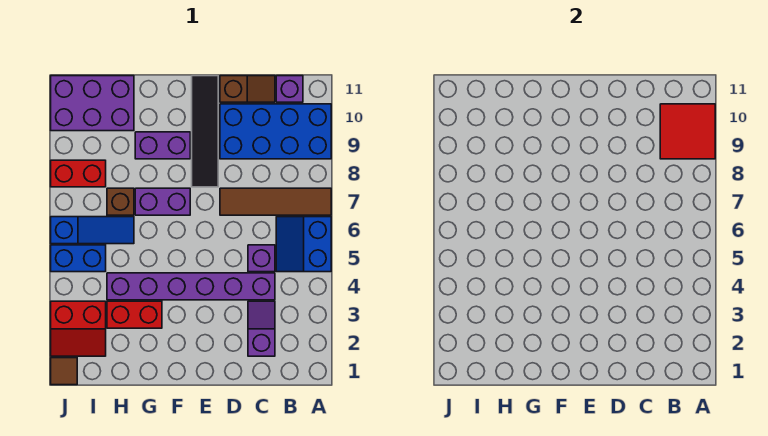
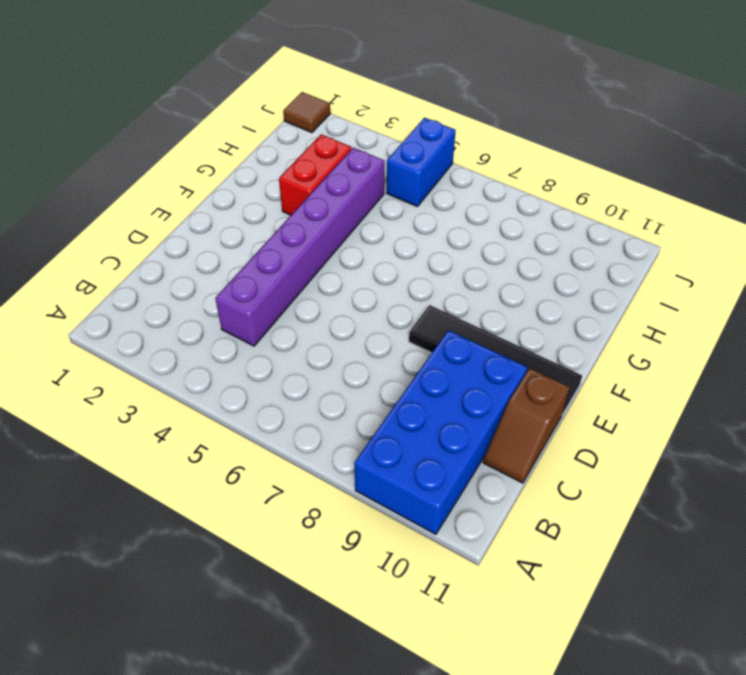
none -> blue 2x2 slope [276,217,331,272]
none -> brown 1x4 tile [220,188,331,215]
none -> purple 1x1 brick [276,76,303,102]

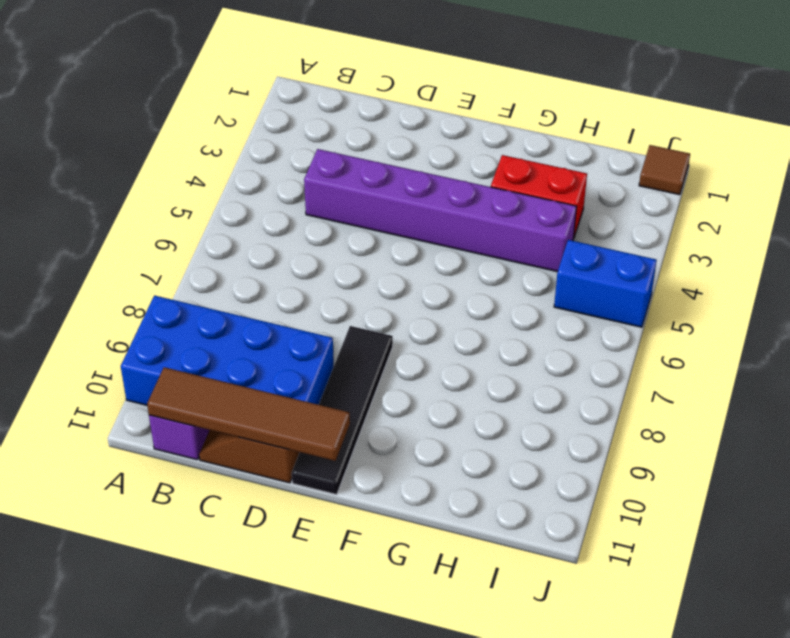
brown 1x4 tile [147,367,350,461] -> brown 1x4 tile moved to [220,188,331,215]
none -> blue 2x2 slope [276,217,331,272]
none -> purple 1x2 slope [248,301,275,356]
none -> purple 1x1 brick [248,245,275,272]

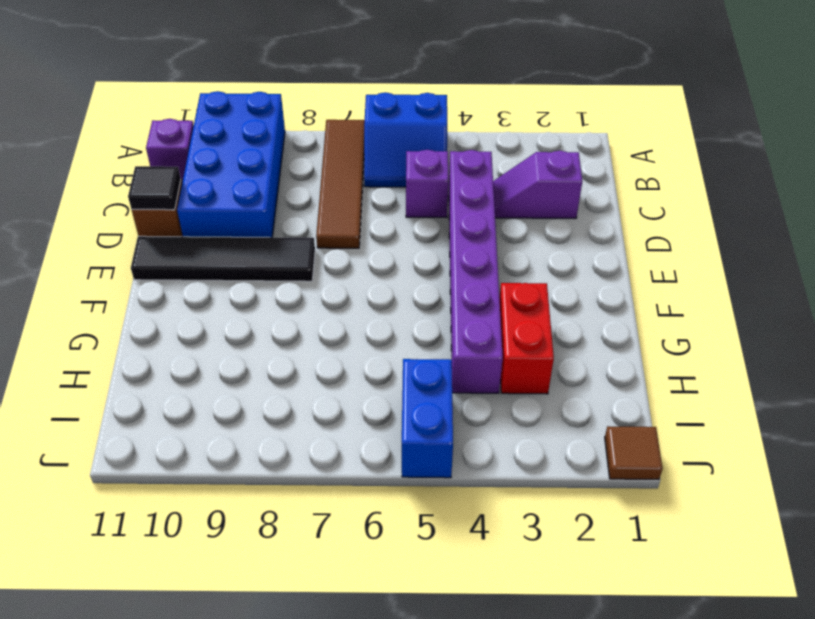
black 1x1 tile [128,166,181,210] -> none
none -> purple 1x2 brick [135,188,190,215]
none -> purple 1x2 brick [135,132,190,159]
none -> blue 1x3 slope [51,217,134,244]

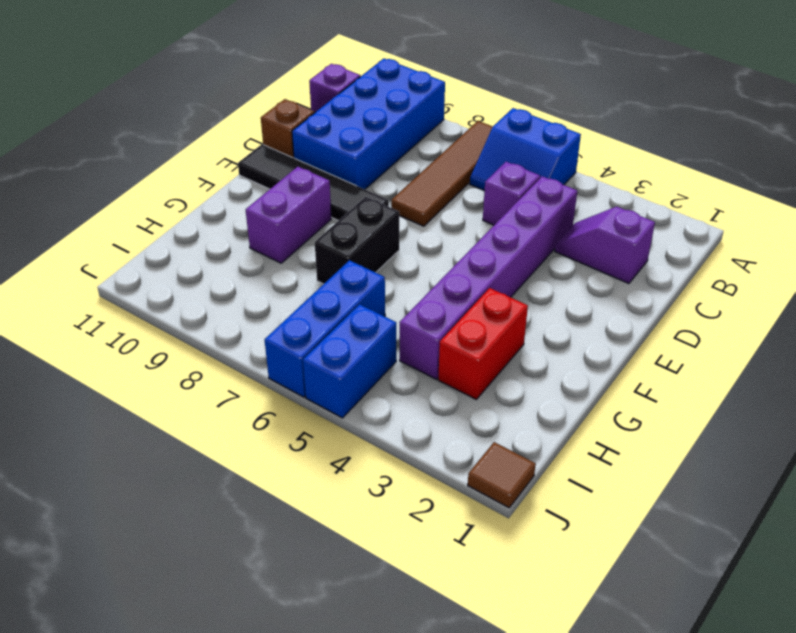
black 1x2 brick [315,197,399,284] -> purple 1x2 brick [135,188,190,215]
blue 1x3 brick [265,260,385,397] -> blue 1x3 slope [51,217,134,244]
none -> brown 1x1 brick [107,188,134,215]
none -> purple 2x3 brick [51,76,134,131]
none -> red 2x2 slope [51,301,106,356]

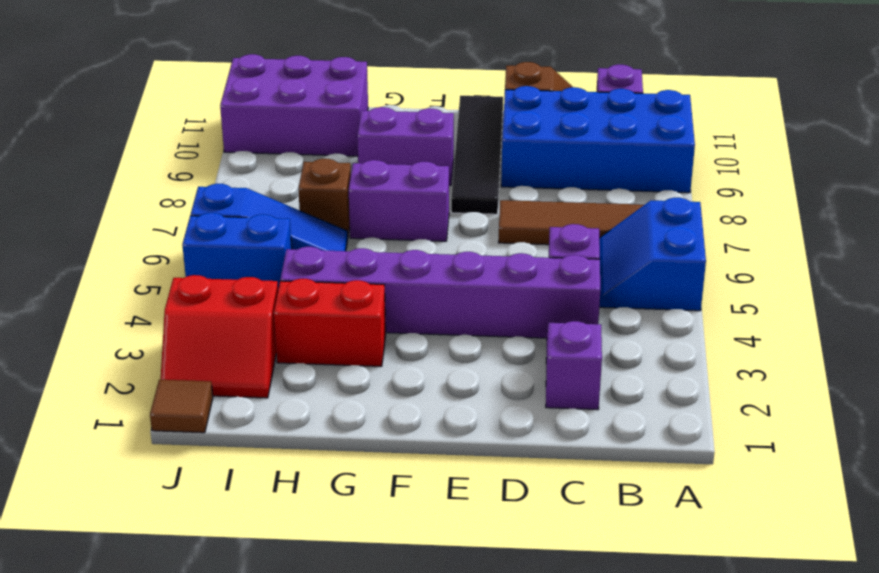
none -> red 1x2 brick [51,160,106,187]
none -> red 2x2 tile [660,104,715,159]

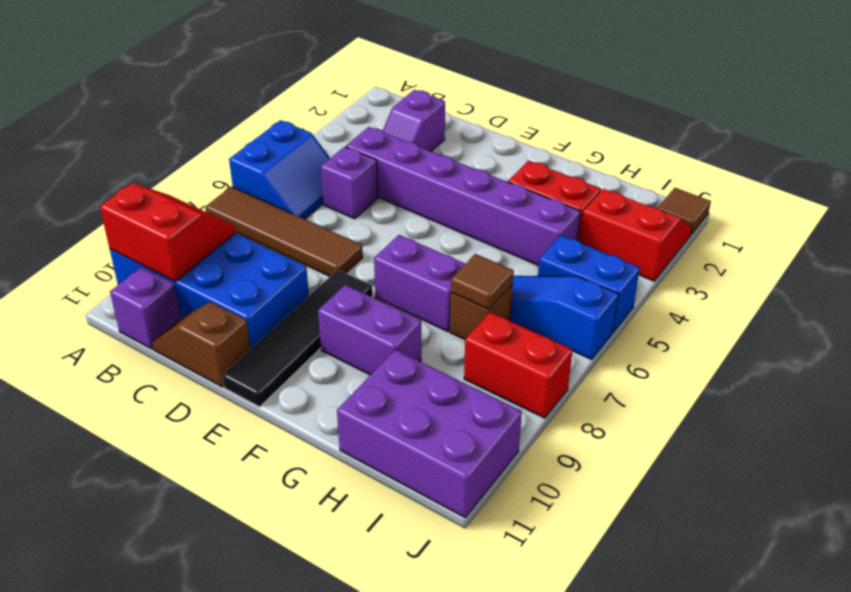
red 2x2 slope [100,183,235,282] -> red 2x2 tile [660,104,715,159]
brown 1x1 tile [451,254,514,309] -> none

